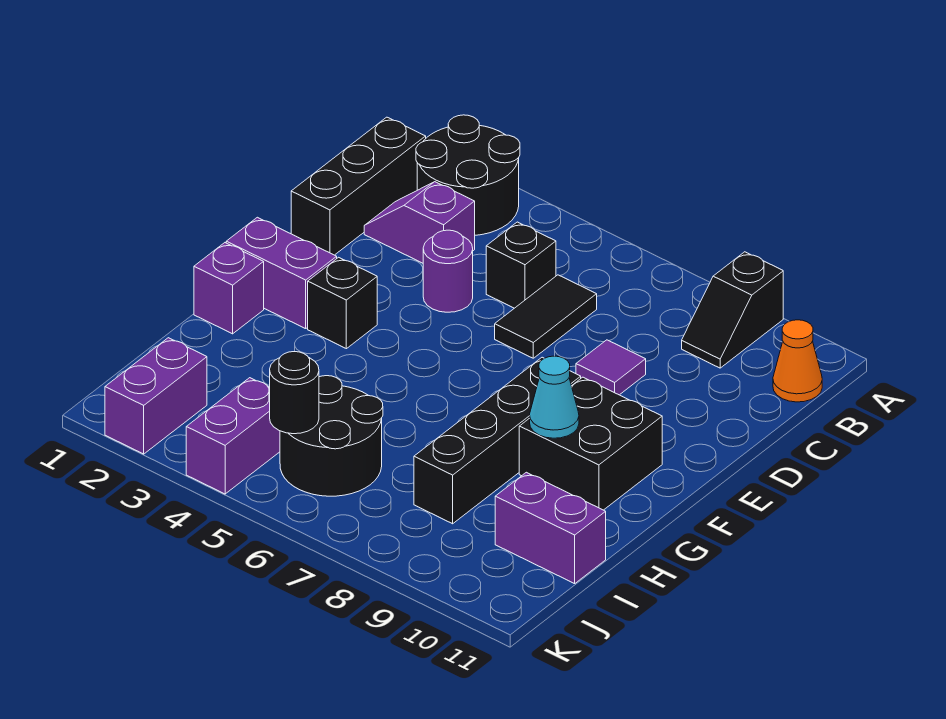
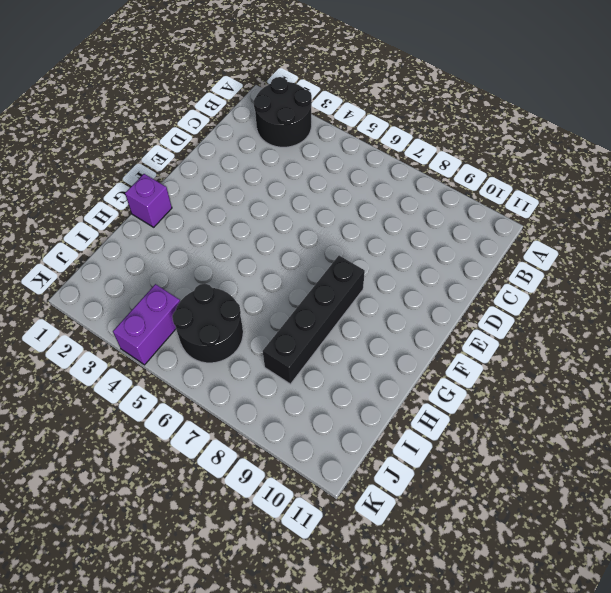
none -> black 1x2 slope [682,252,783,368]
none -> black 1x3 brick [291,117,426,255]
none -> orange 1x1 cone [773,320,822,402]

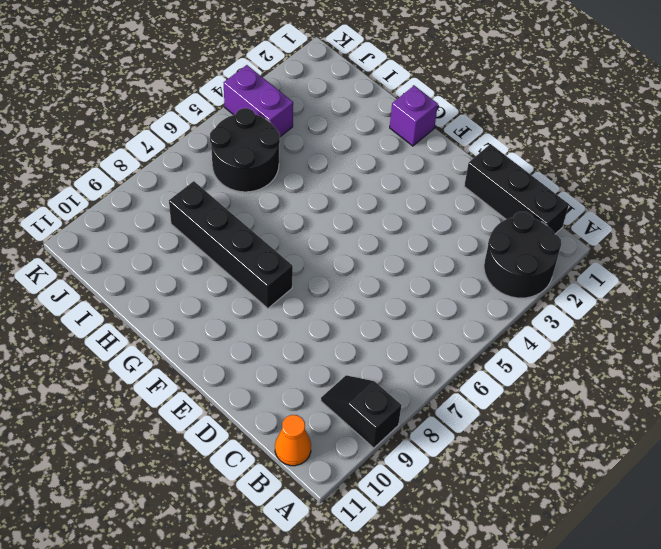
none -> purple 1x2 slope [364,182,475,263]
none -> black 1x1 brick [486,222,556,308]
none -> black 1x2 tile [495,275,597,358]

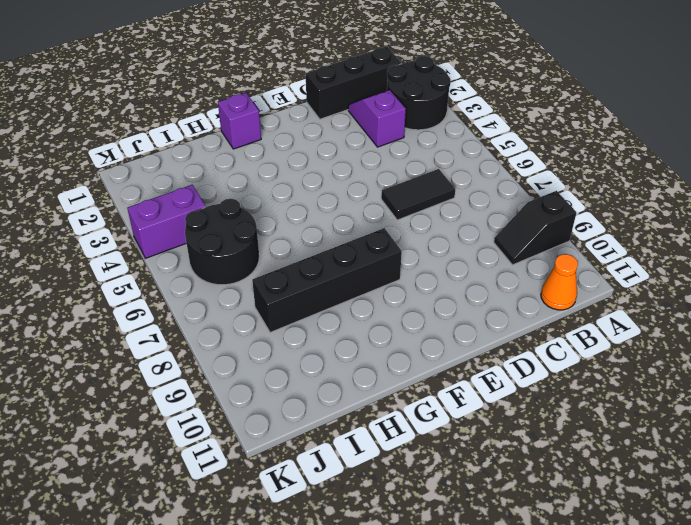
none -> black 1x1 brick [486,222,556,308]
none -> purple 1x1 round brick [423,230,473,312]
none -> purple 1x1 tile [576,340,646,395]

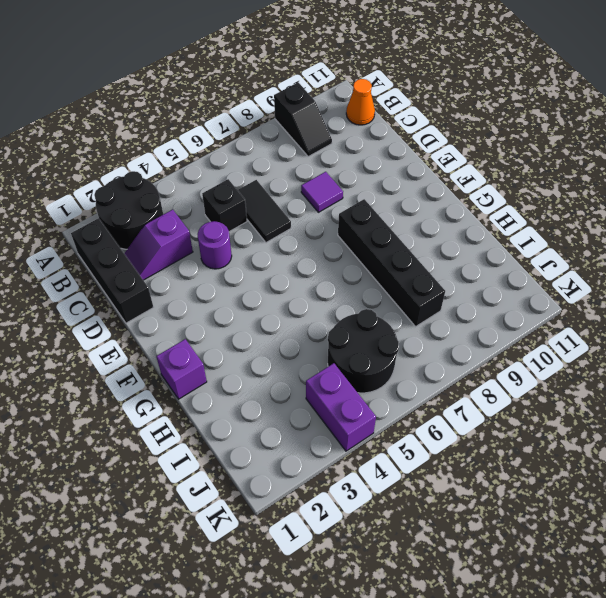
none -> purple 1x2 brick [226,217,337,329]
none -> black 1x1 brick [308,257,377,349]
none -> black 2x2 brick [519,377,662,510]

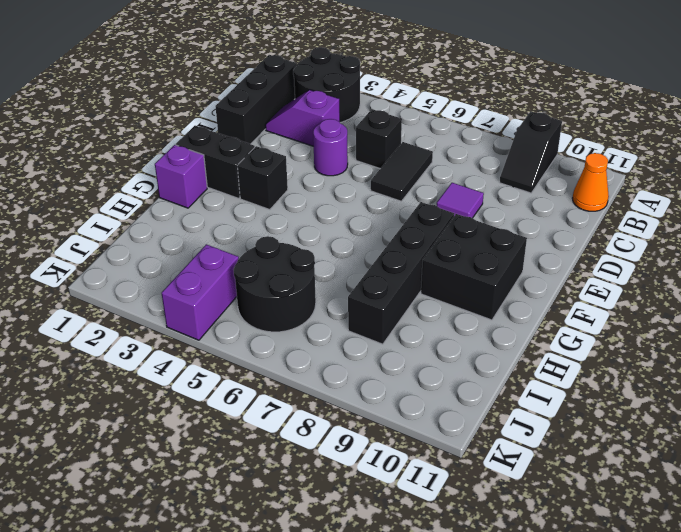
black 1x2 brick [176,126,255,198] -> purple 1x2 brick [226,217,337,329]
none -> purple 1x2 brick [495,472,606,584]
none -> purple 1x2 brick [105,338,207,454]
none -> cyan 1x1 cone [530,356,579,438]

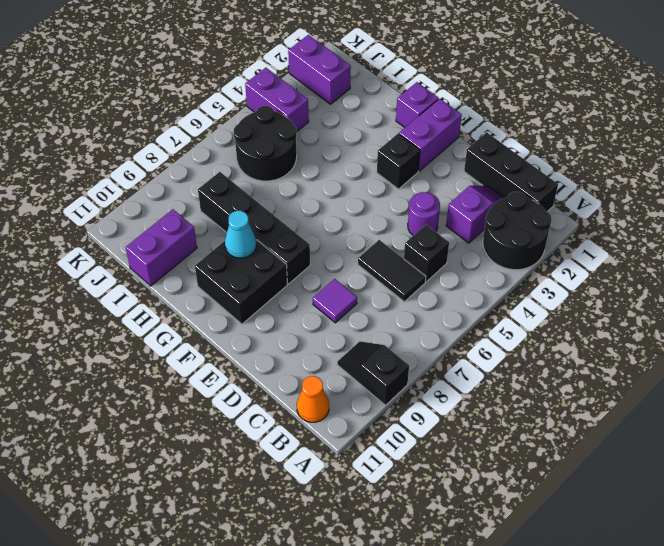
none -> black 1x1 round brick [270,352,319,434]

